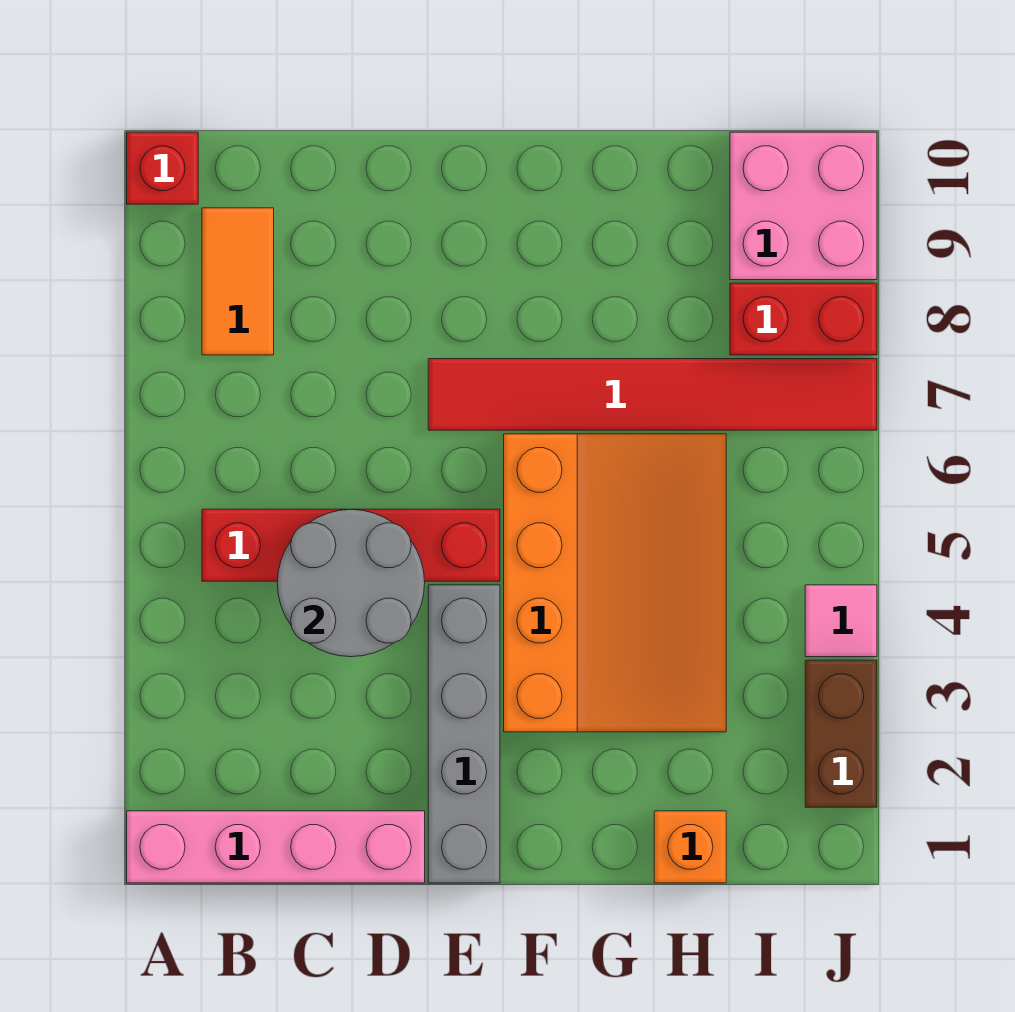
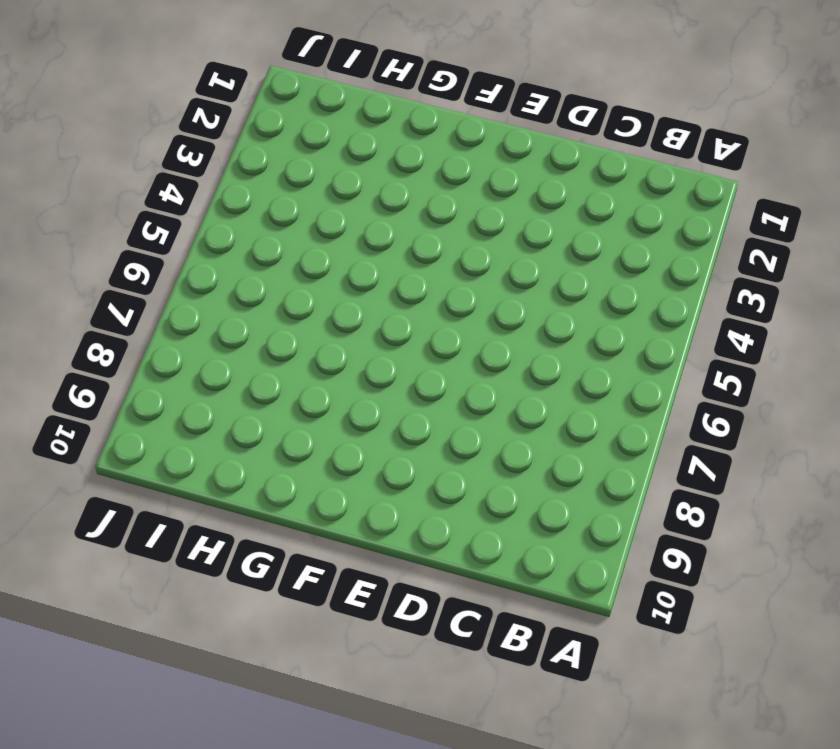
none -> pink 1x4 brick [127,811,425,883]
none -> red 1x1 brick [127,132,198,204]
none -> red 1x4 brick [202,509,500,581]

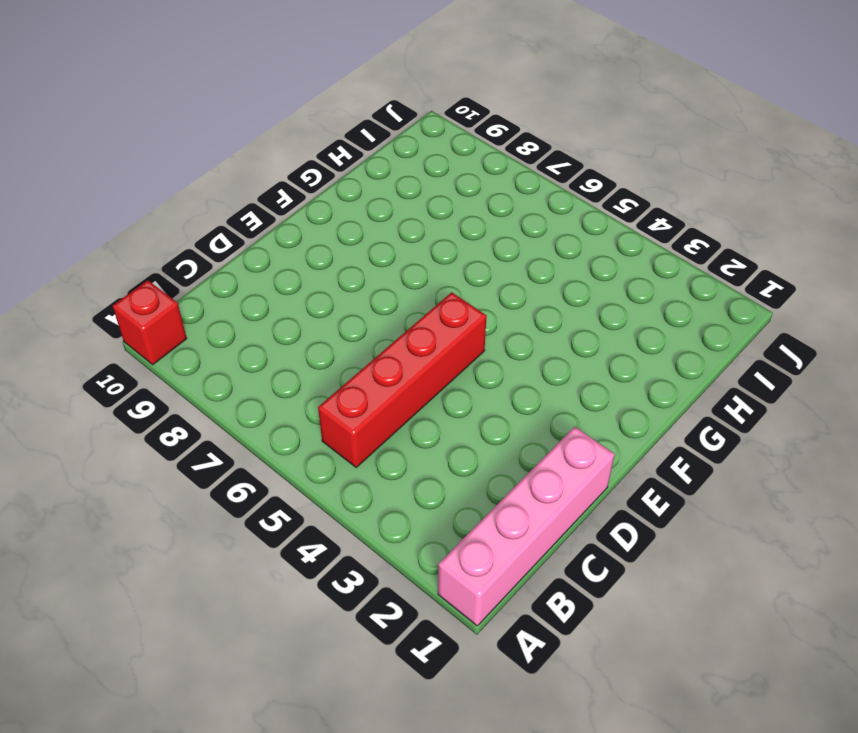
none -> orange 1x2 tile [202,208,274,355]
none -> grey 1x4 brick [428,585,500,883]
none -> red 1x6 tile [428,359,877,430]

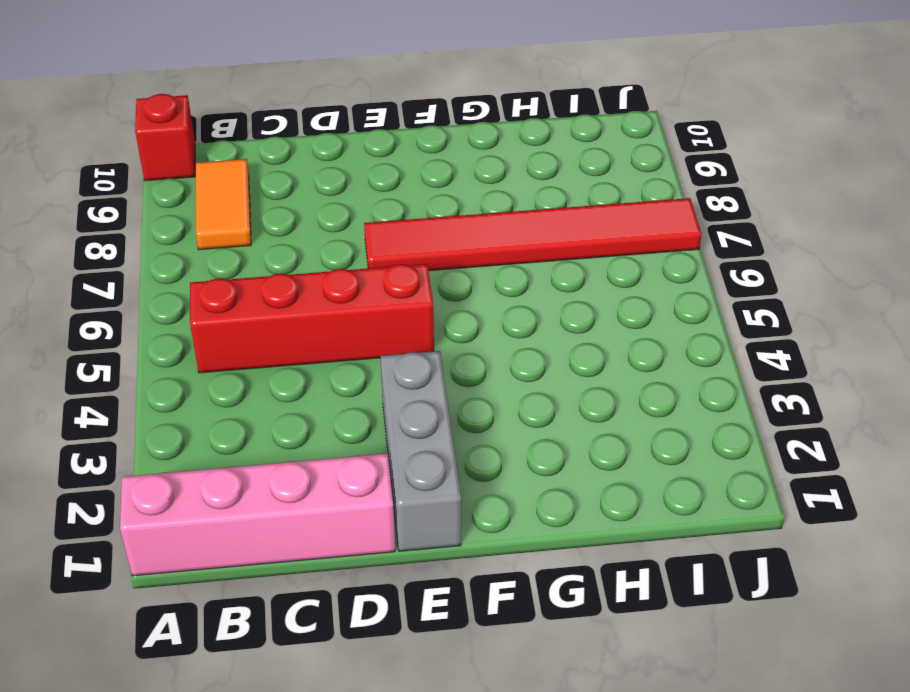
grey 1x3 brick [380,351,461,551] -> grey 1x4 brick [428,585,500,883]
none -> orange 3x4 slope [504,434,726,732]
none -> orange 1x1 brick [654,811,726,883]
none -> red 1x2 brick [730,283,877,355]

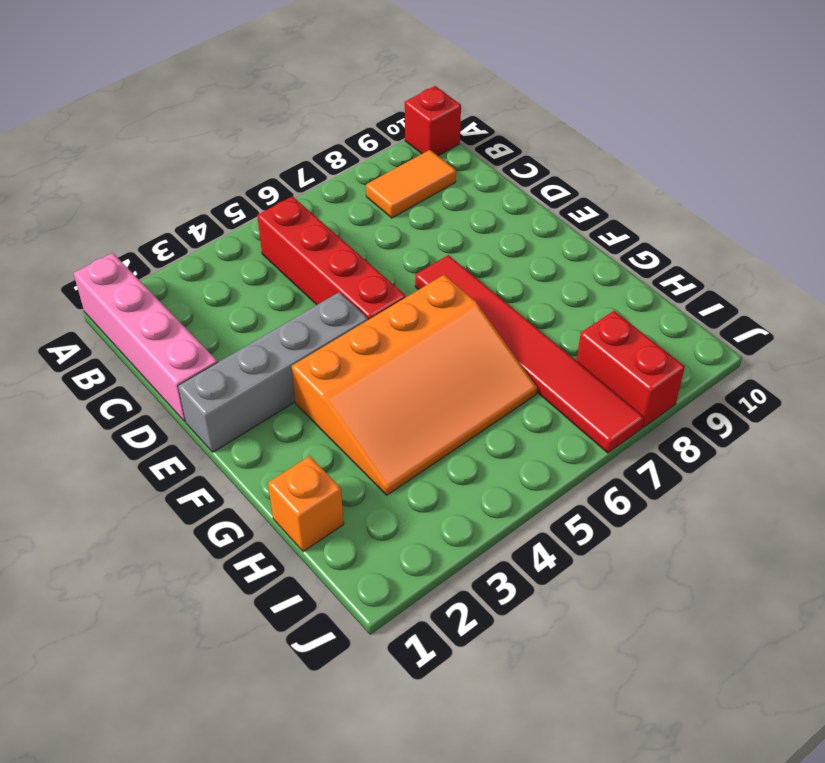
none -> pink 2x2 brick [730,132,877,280]
none -> brown 1x2 brick [805,660,877,807]
none -> pink 1x1 tile [805,585,877,657]

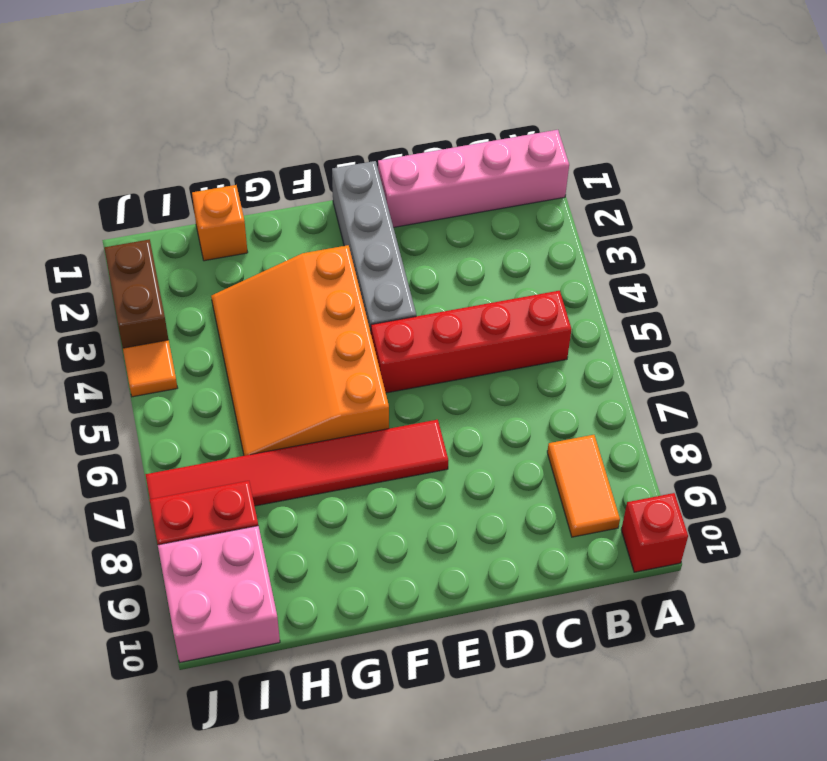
orange 1x1 tile [123,340,178,397] -> pink 1x1 tile [805,585,877,657]
none -> grey 2x2 round brick [277,509,425,657]

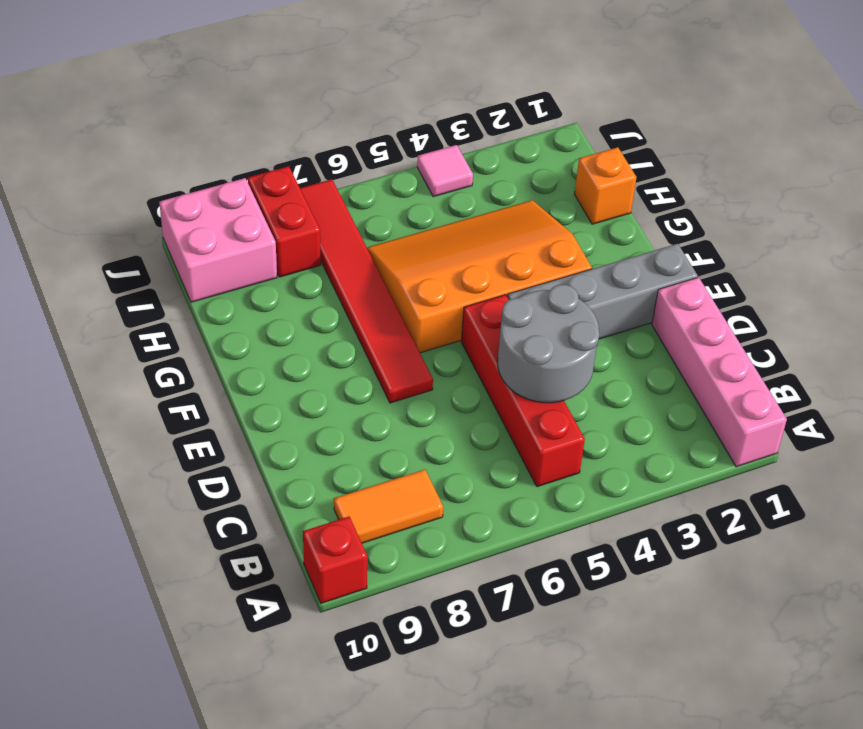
none -> brown 1x2 brick [805,660,877,807]

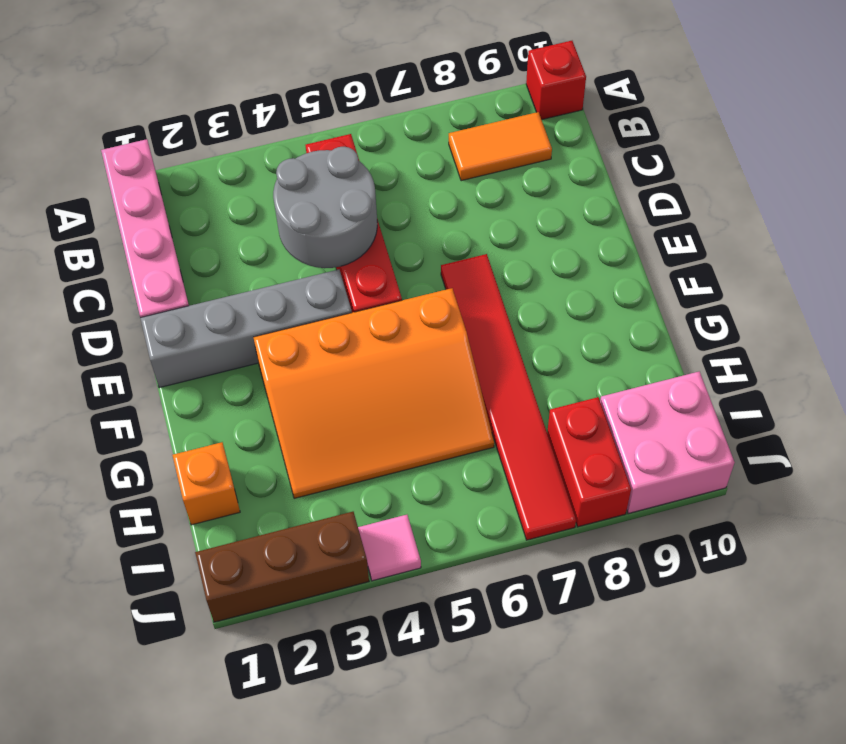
brown 1x3 brick [195,512,369,622] -> brown 1x2 brick [805,660,877,807]

